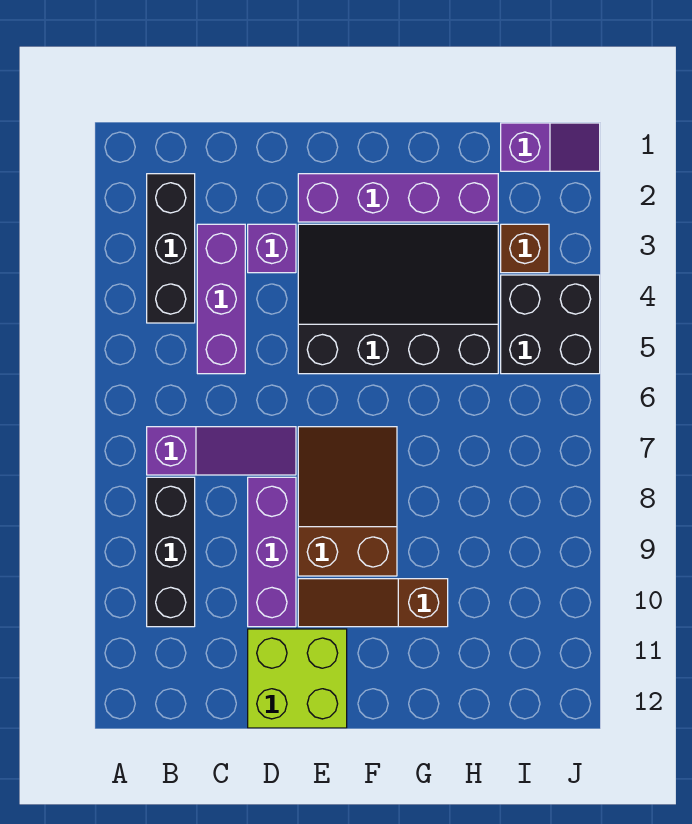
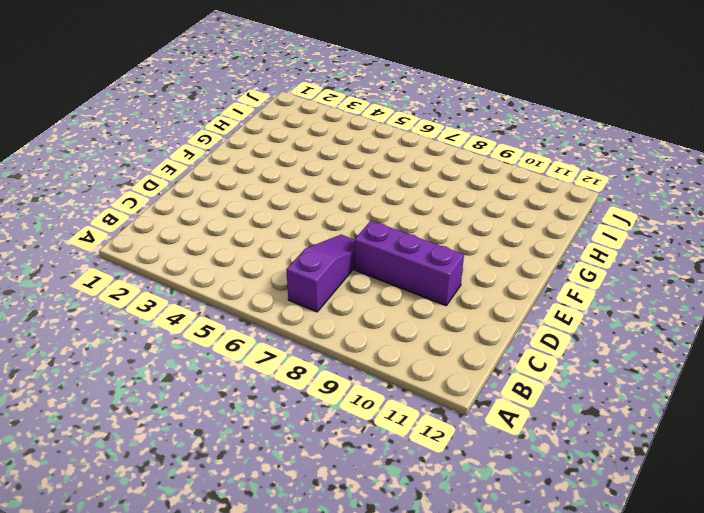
none -> black 1x3 brick [147,174,195,323]
none -> black 1x3 brick [147,477,195,627]
none -> purple 1x3 brick [197,224,245,374]

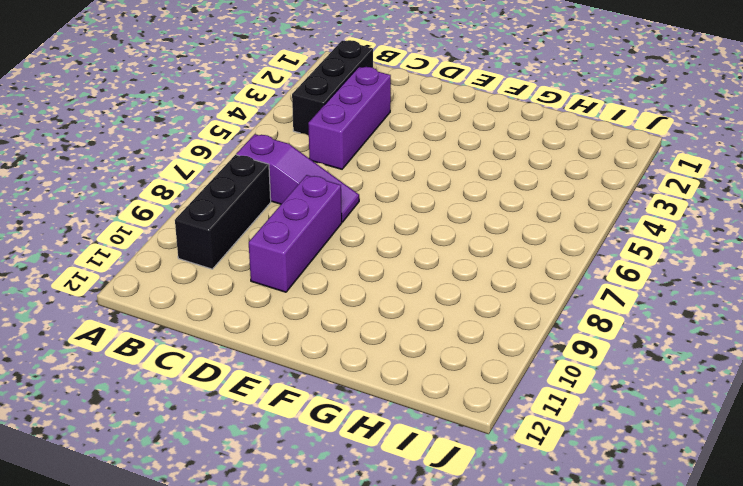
none -> purple 1x1 brick [248,224,296,273]
none -> lime 2x2 brick [248,629,347,728]
none -> purple 1x4 brick [298,174,498,222]

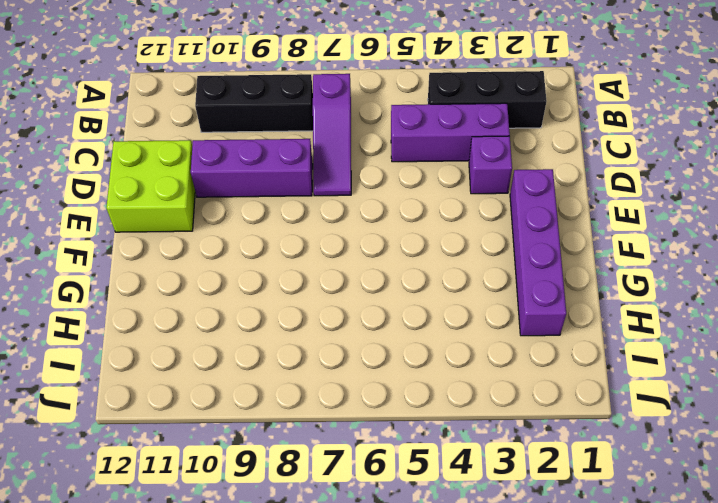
none -> black 3x4 slope [298,224,498,374]
none -> brown 2x3 slope [298,427,397,576]
none -> brown 1x3 slope [298,579,448,627]

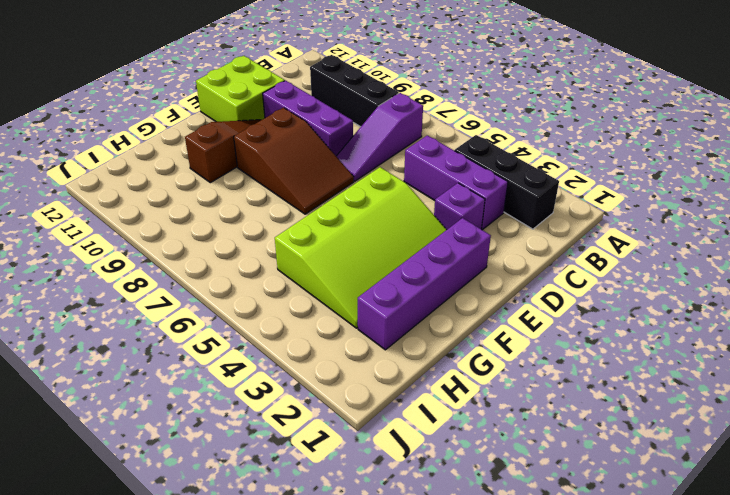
lime 3x4 slope [275,167,447,328] -> black 3x4 slope [298,224,498,374]
none -> purple 1x2 slope [501,123,600,171]
none -> brown 1x1 brick [501,224,549,273]
none -> black 2x2 brick [501,275,600,374]

